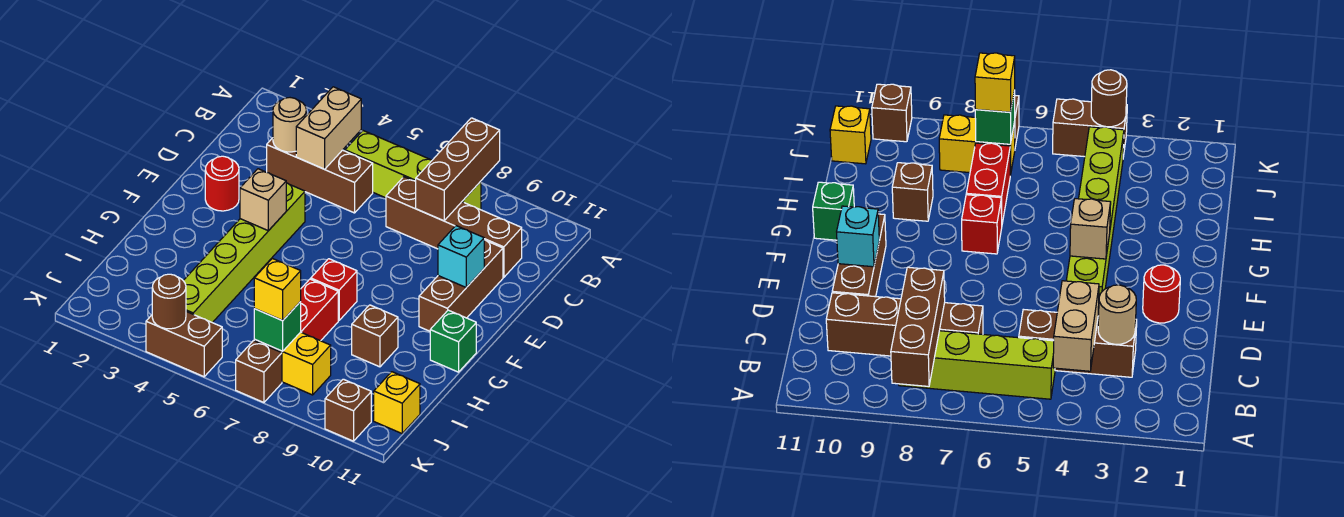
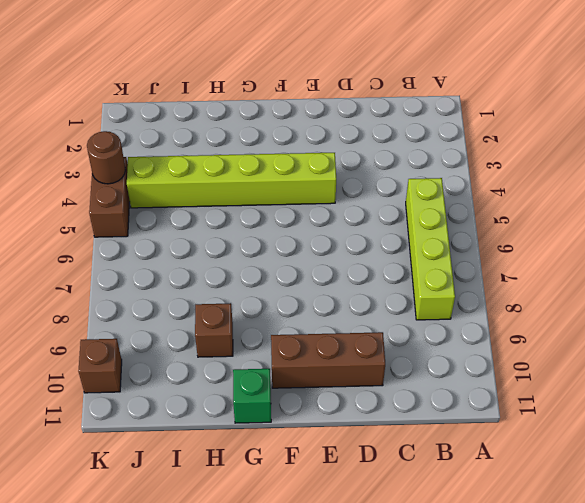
none -> brown 1x3 brick [267,138,373,213]
none -> brown 1x4 brick [386,177,522,277]
none -> red 1x1 round brick [205,156,239,211]

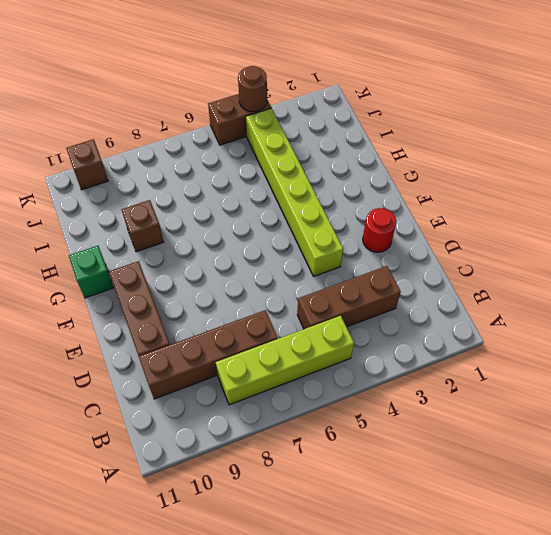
none -> red 1x1 brick [311,259,357,320]
none -> red 1x2 brick [300,279,338,341]
none -> yellow 1x2 brick [254,332,331,395]

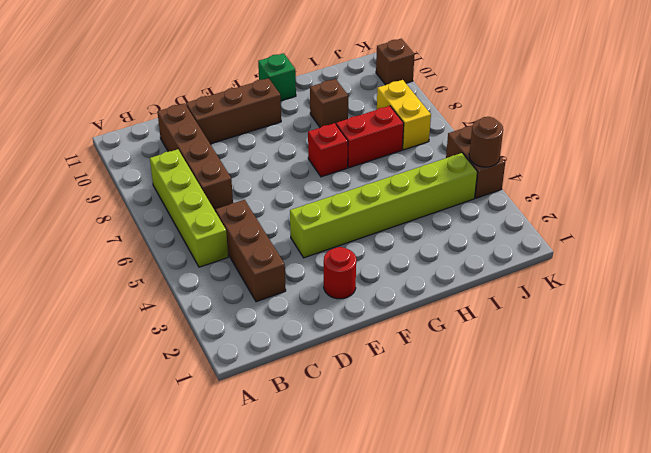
none -> yellow 1x1 brick [374,372,420,433]
none -> brown 1x1 brick [236,341,282,402]
none -> brown 1x3 brick [416,118,500,221]

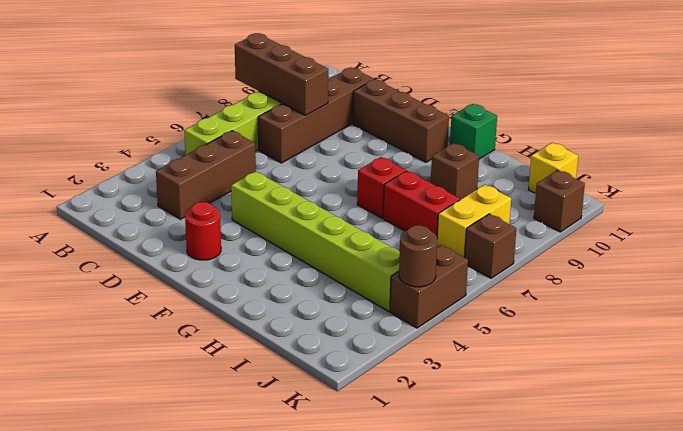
none -> tan 1x2 brick [296,87,361,169]
none -> tan 1x1 round brick [273,98,306,152]
none -> cyan 1x1 brick [438,226,484,287]

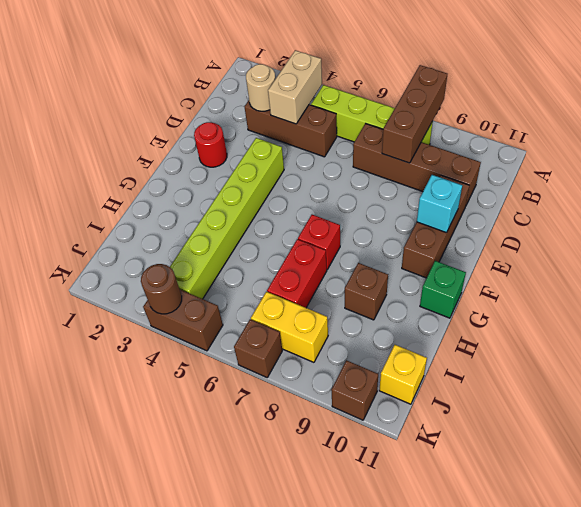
none -> tan 1x1 brick [240,169,286,231]
none -> green 1x1 brick [254,302,301,351]
none -> yellow 1x1 brick [254,258,301,320]

